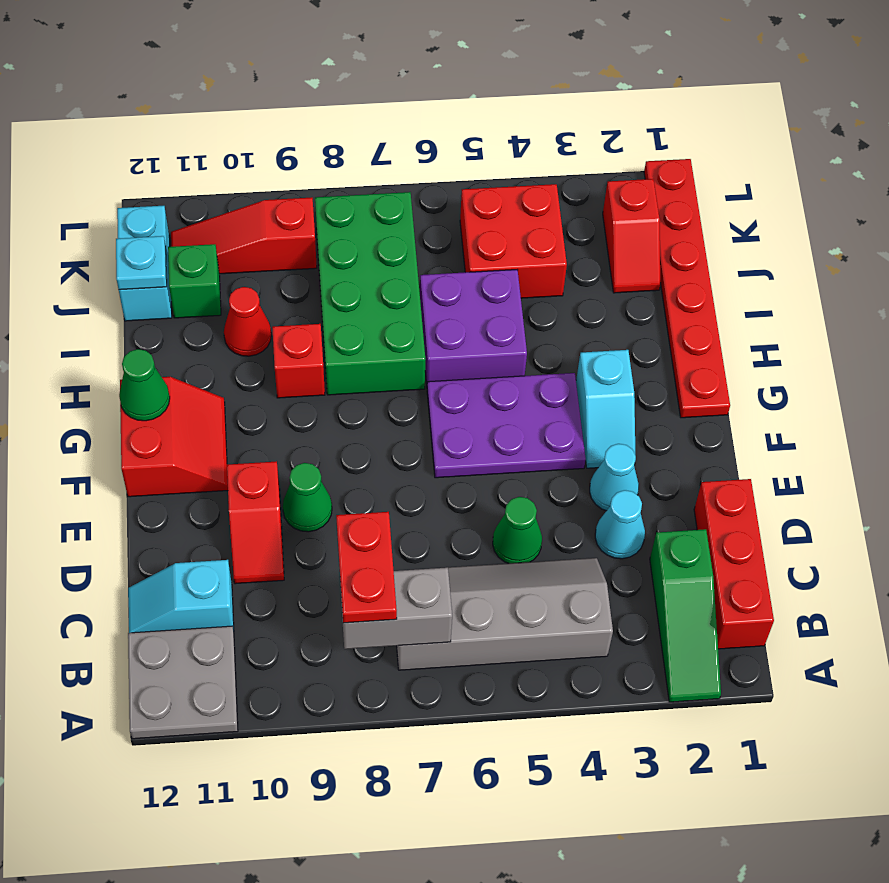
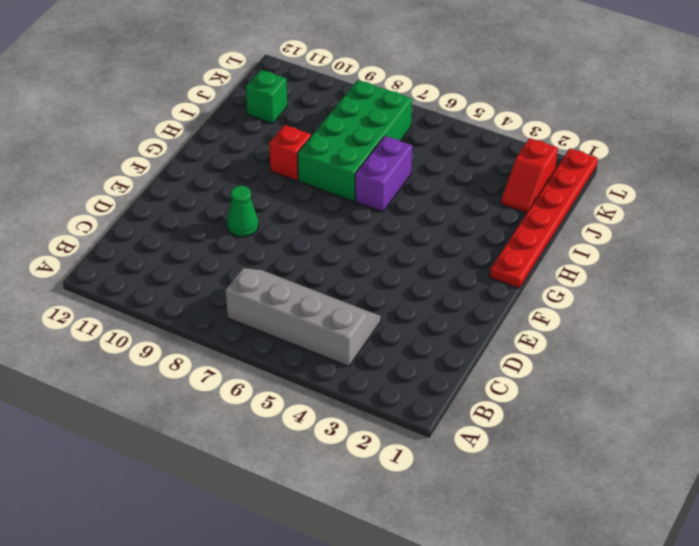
purple 1x2 brick [355,136,412,212] -> purple 2x2 brick [420,270,527,384]
none -> green 1x3 slope [650,529,721,702]
none -> grey 2x2 plate [128,626,238,739]
none -> red 1x3 brick [694,479,774,649]

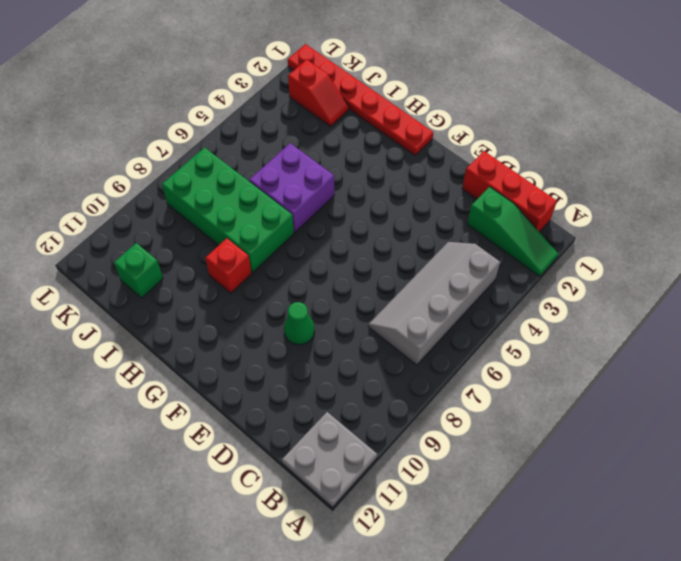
none -> cyan 1x2 slope [128,560,234,633]
none -> cyan 1x1 cone [595,490,645,559]
none -> green 1x1 cone [493,497,542,563]

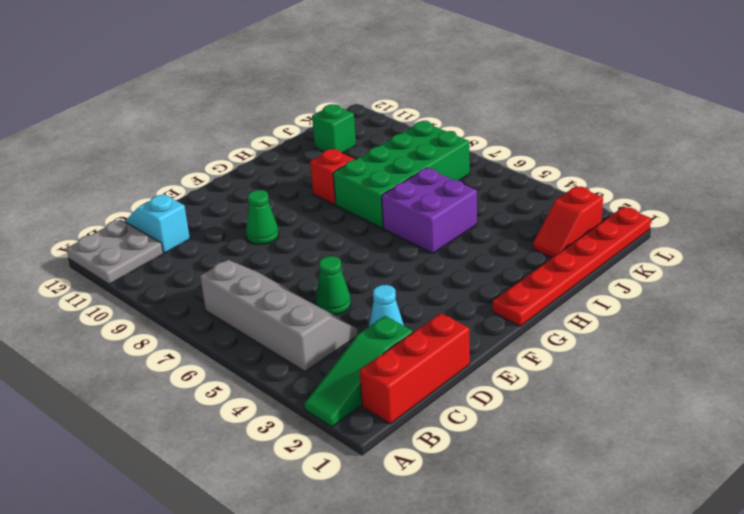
none -> red 1x2 slope [227,461,284,584]
none -> cyan 1x1 cone [590,444,639,511]
none -> cyan 1x2 slope [576,350,636,468]

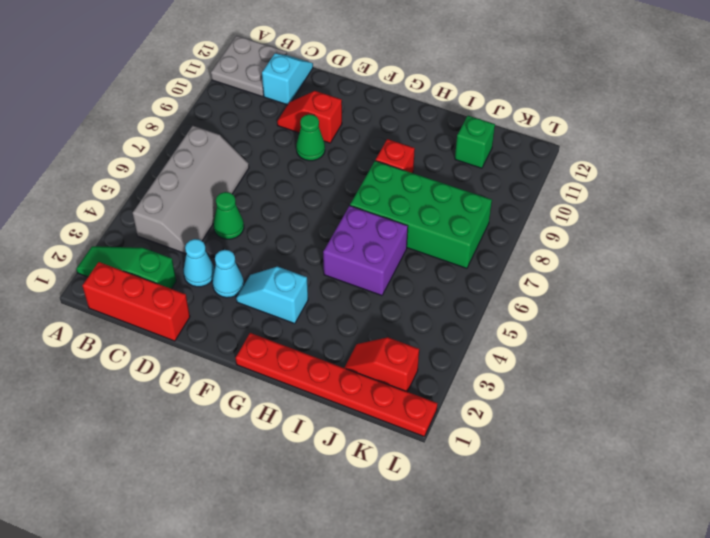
none -> purple 2x3 plate [427,373,586,478]
none -> red 2x2 slope [120,377,228,497]
none -> red 1x1 cone [224,287,271,356]

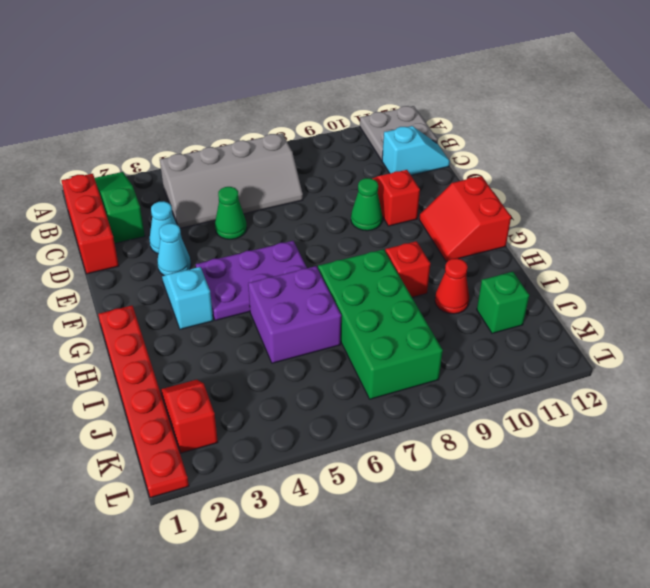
none -> red 2x2 brick [460,184,567,298]
none -> cyan 1x2 brick [117,206,172,321]
none -> red 1x3 slope [171,198,317,274]

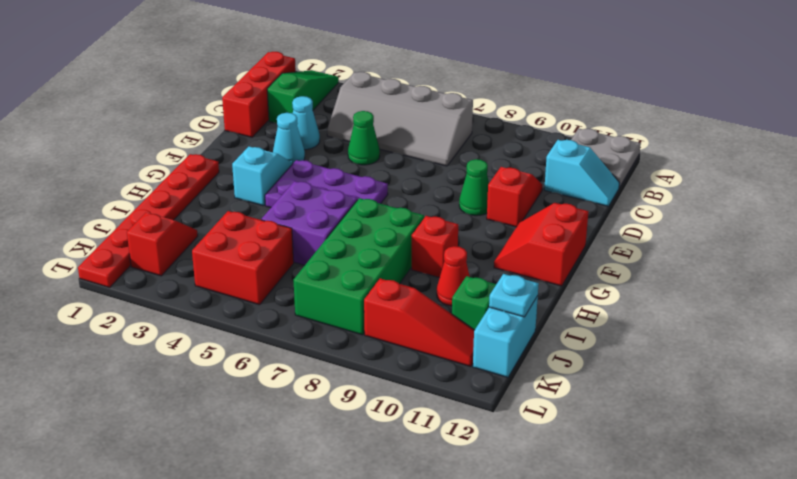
none -> grey 1x2 brick [340,568,452,649]
none -> green 1x1 cone [119,349,170,421]
none -> red 1x2 plate [336,512,397,623]

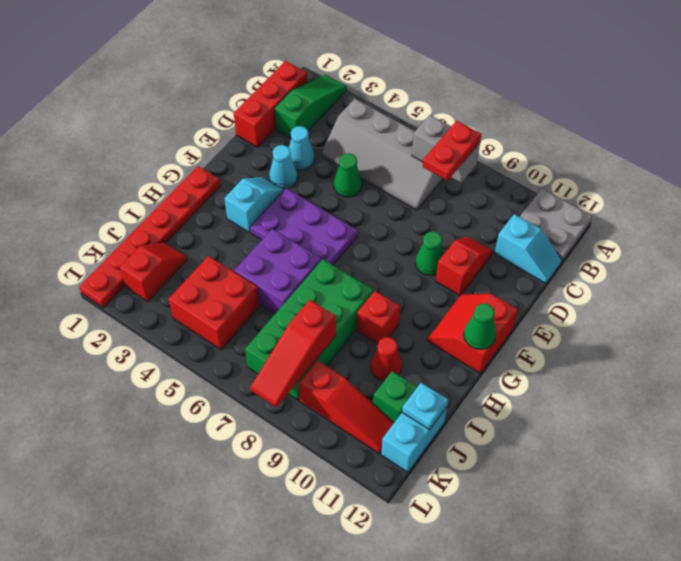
red 1x3 slope [250,300,336,407] -> none

